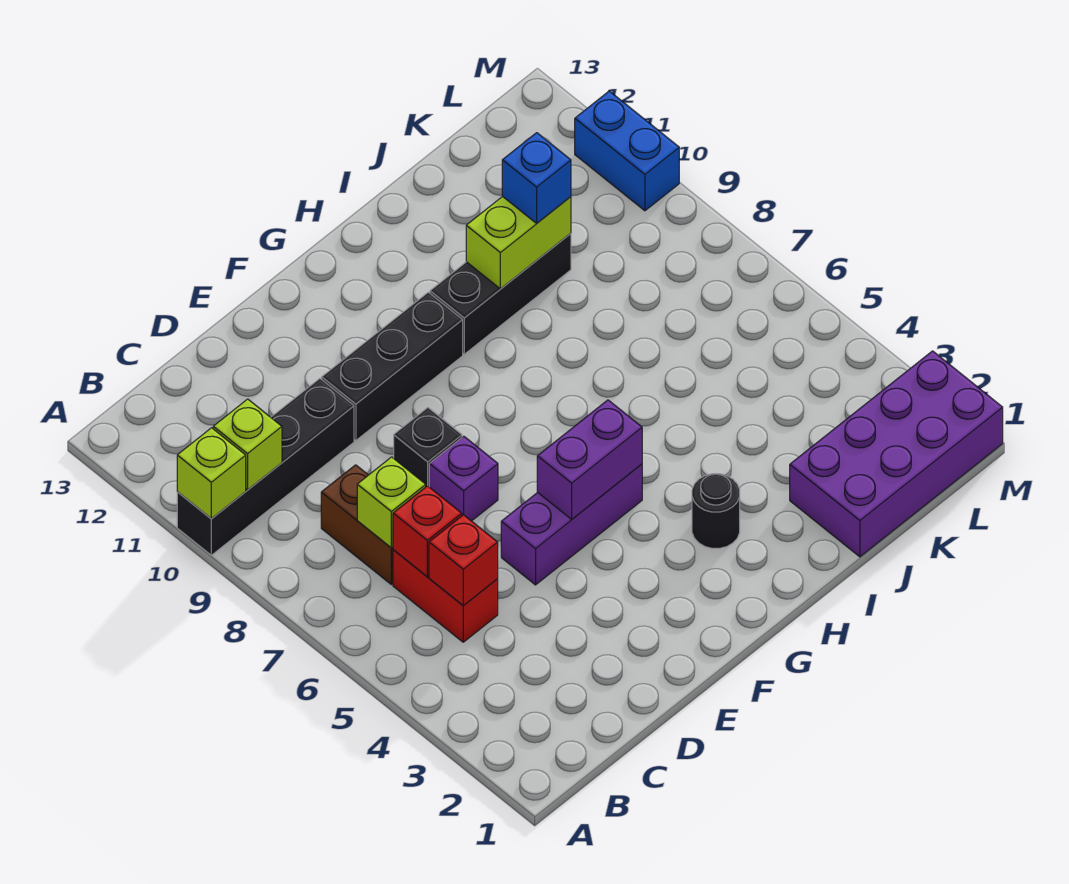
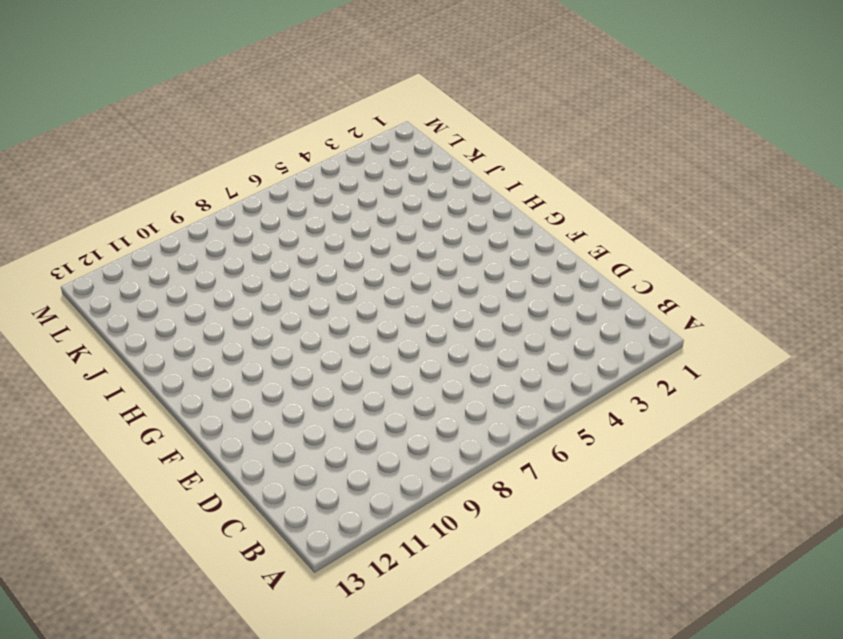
none -> black 1x4 brick [177,379,354,555]
none -> red 1x2 brick [393,550,498,642]
none -> brown 1x2 brick [321,465,393,584]

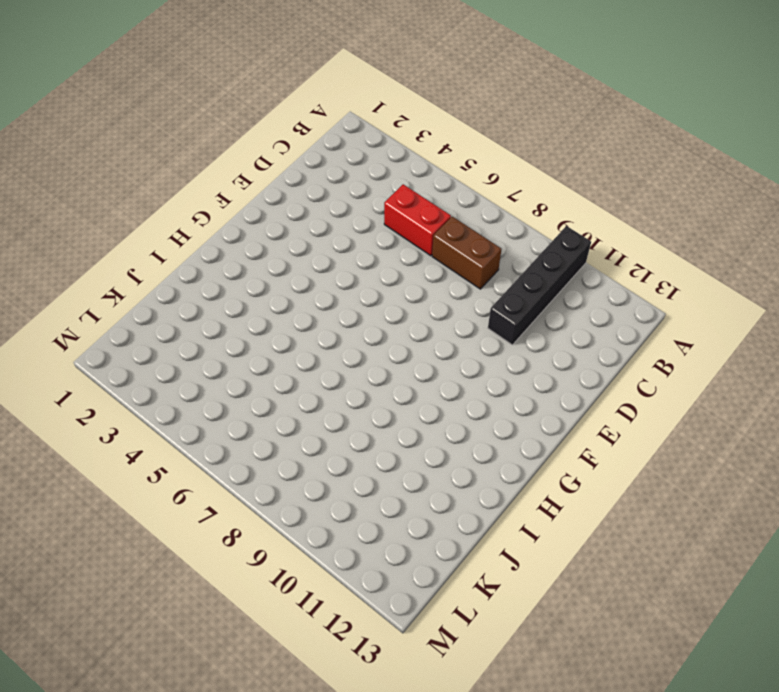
none -> purple 1x3 brick [501,464,642,585]
none -> purple 1x1 brick [429,436,498,521]
none -> black 1x1 brick [394,408,462,487]

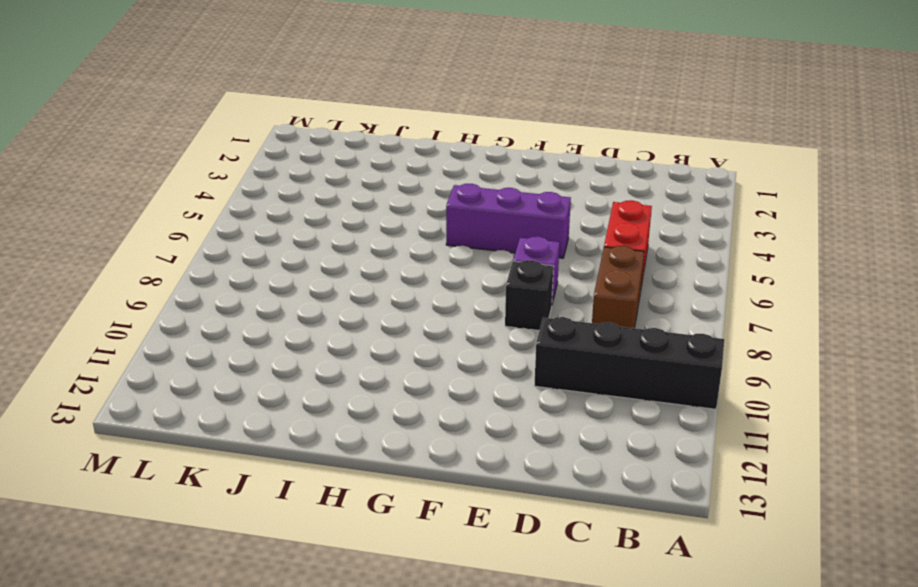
none -> black 1x3 brick [322,292,463,440]
none -> black 1x1 round brick [692,474,740,548]
none -> black 1x3 brick [430,233,571,354]

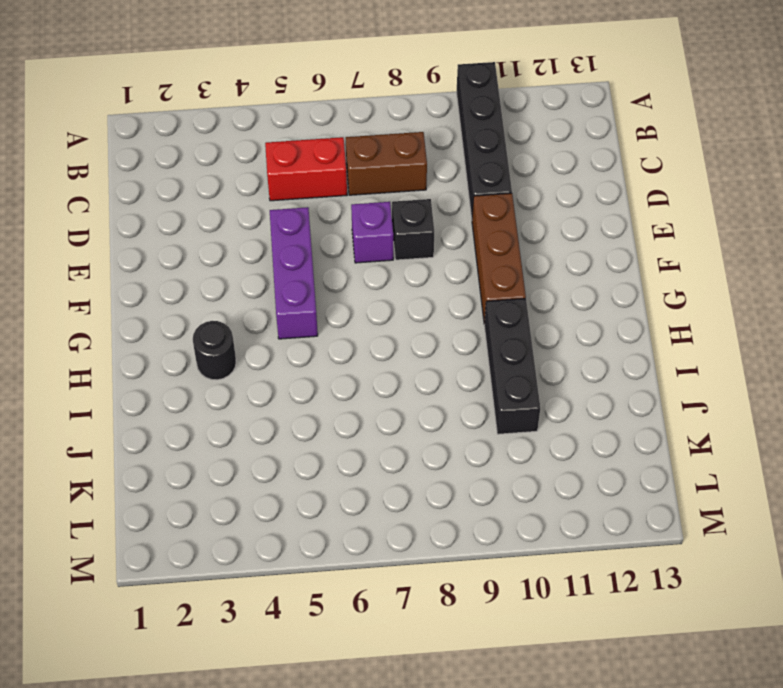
brown 1x3 brick [472,193,526,324] -> black 1x3 brick [322,292,463,440]
none -> purple 2x4 brick [790,351,1003,557]
none -> blue 1x2 brick [575,91,679,211]
none -> lime 1x1 brick [177,428,246,518]

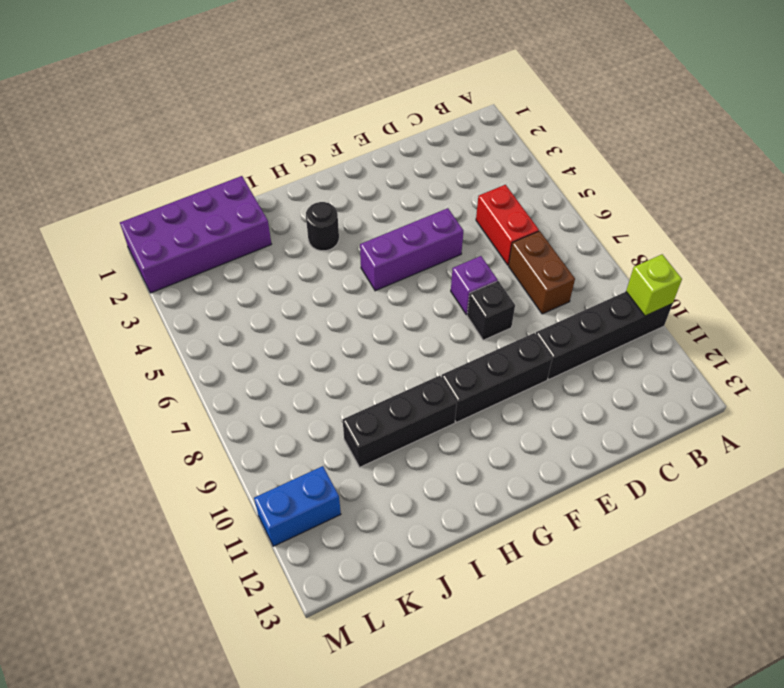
blue 1x2 brick [254,466,341,546] -> blue 1x2 brick turned to [575,91,679,211]
none -> lime 1x1 brick [213,399,282,490]
none -> red 1x1 brick [429,515,498,606]
none -> red 1x1 brick [393,486,462,577]

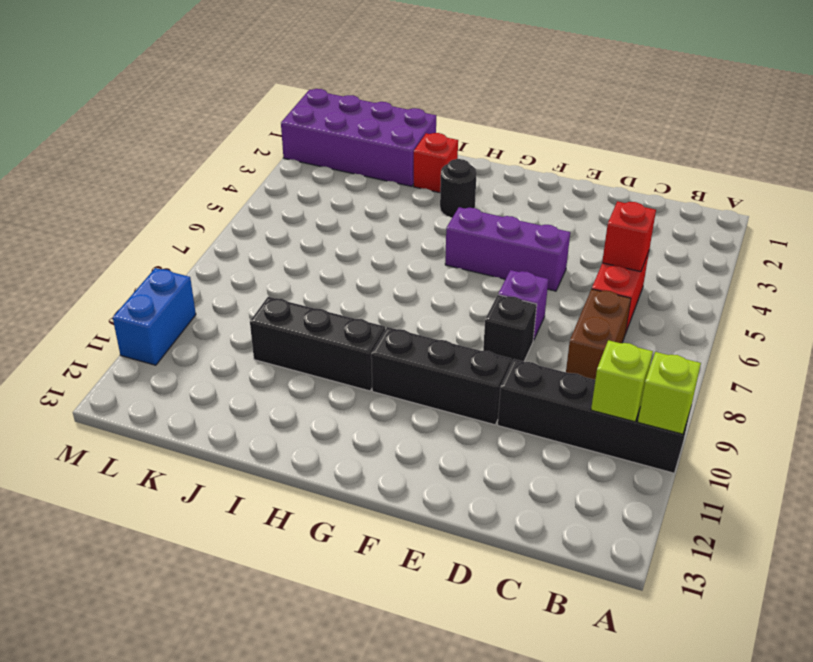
red 1x1 brick [414,133,458,193] -> red 1x1 brick moved to [393,486,462,577]
none -> lime 1x1 brick [357,457,426,548]
none -> purple 1x2 brick [537,400,642,519]
none -> lime 1x2 brick [466,196,571,289]

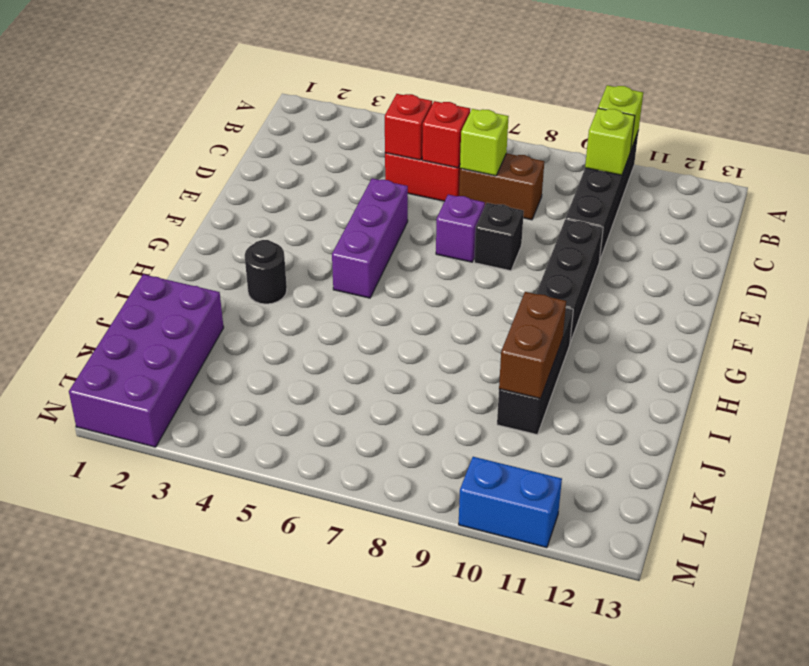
brown 1x2 brick [499,292,566,399] -> lime 1x2 brick [466,196,571,289]
none -> purple 1x2 brick [537,400,642,519]
none -> blue 1x1 brick [502,133,571,223]

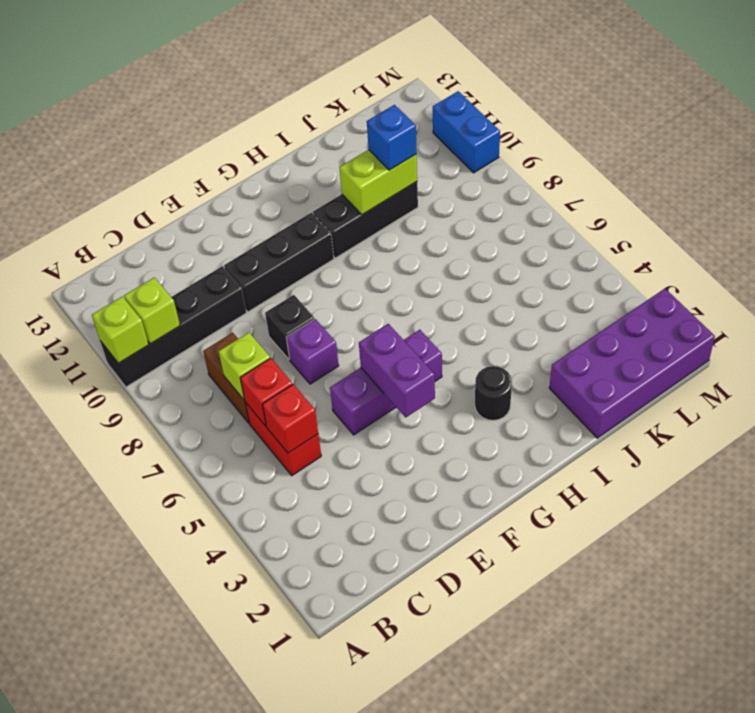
purple 1x2 brick [359,324,435,417] -> purple 1x2 brick turned to [537,400,642,519]

